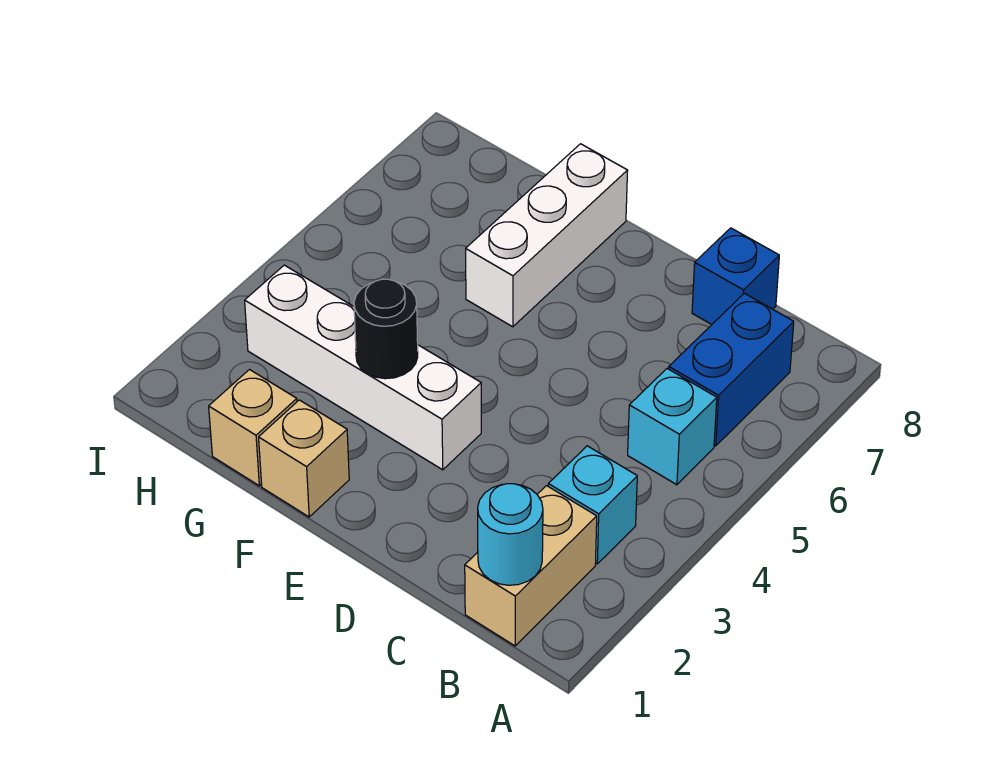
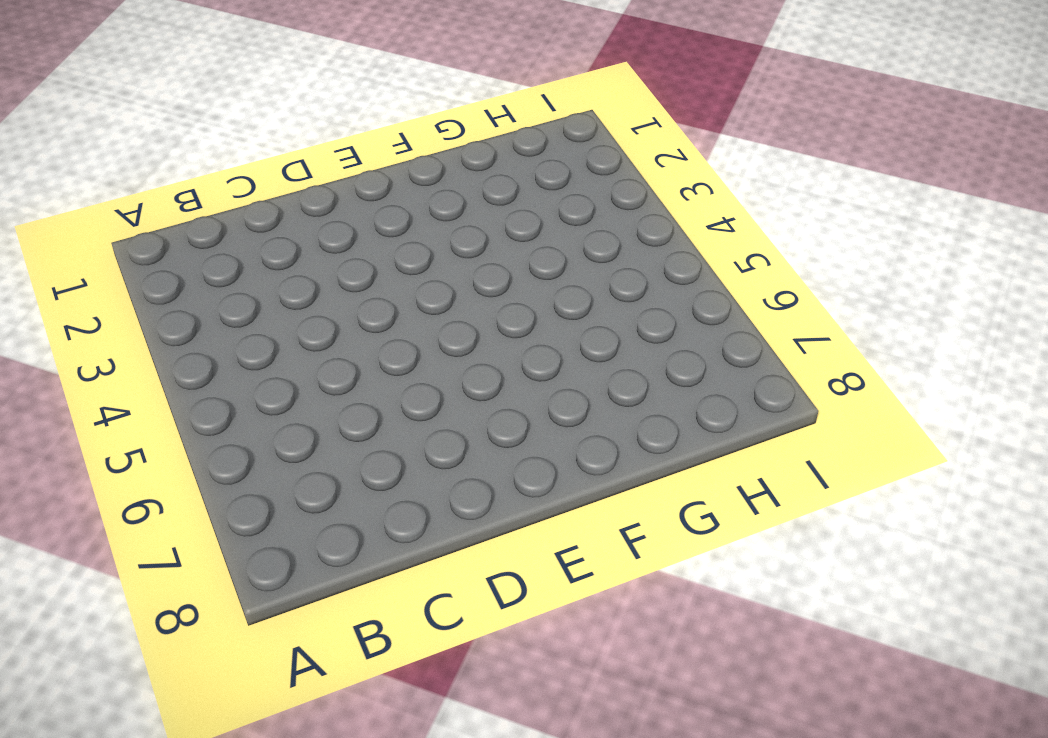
none -> tan 1x2 brick [465,486,597,646]
none -> cyan 1x1 brick [548,446,637,564]

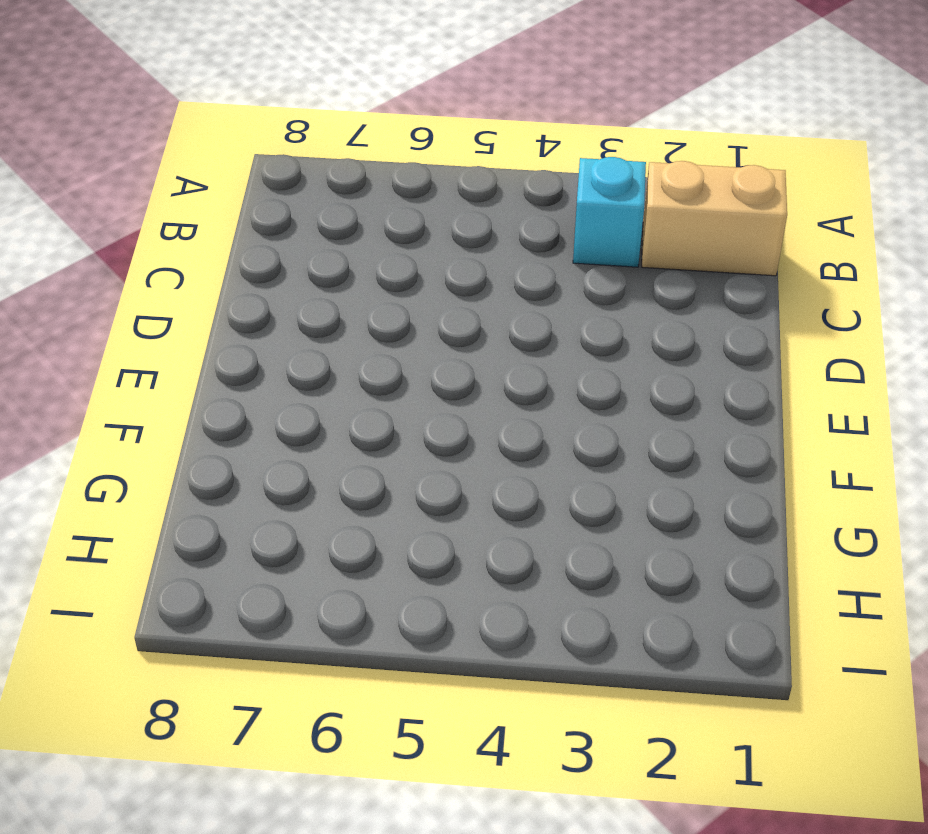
none -> cyan 1x1 brick [628,369,717,485]
none -> blue 1x2 brick [669,293,794,446]

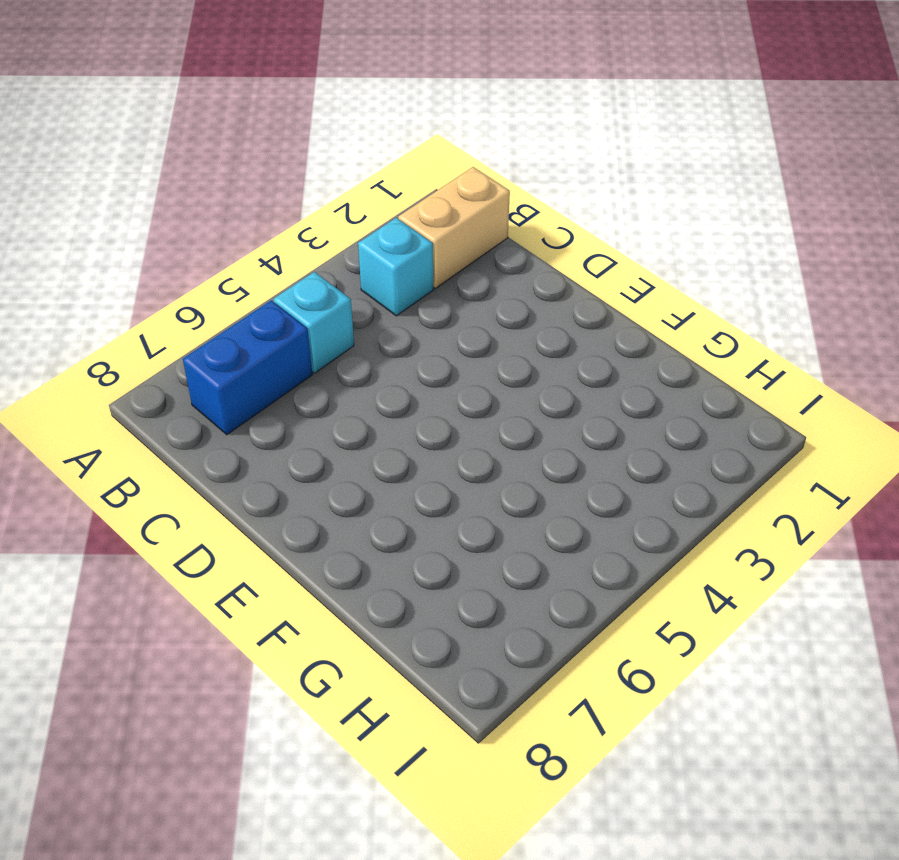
none -> blue 1x1 brick [692,228,779,325]
none -> white 1x4 brick [245,265,481,470]

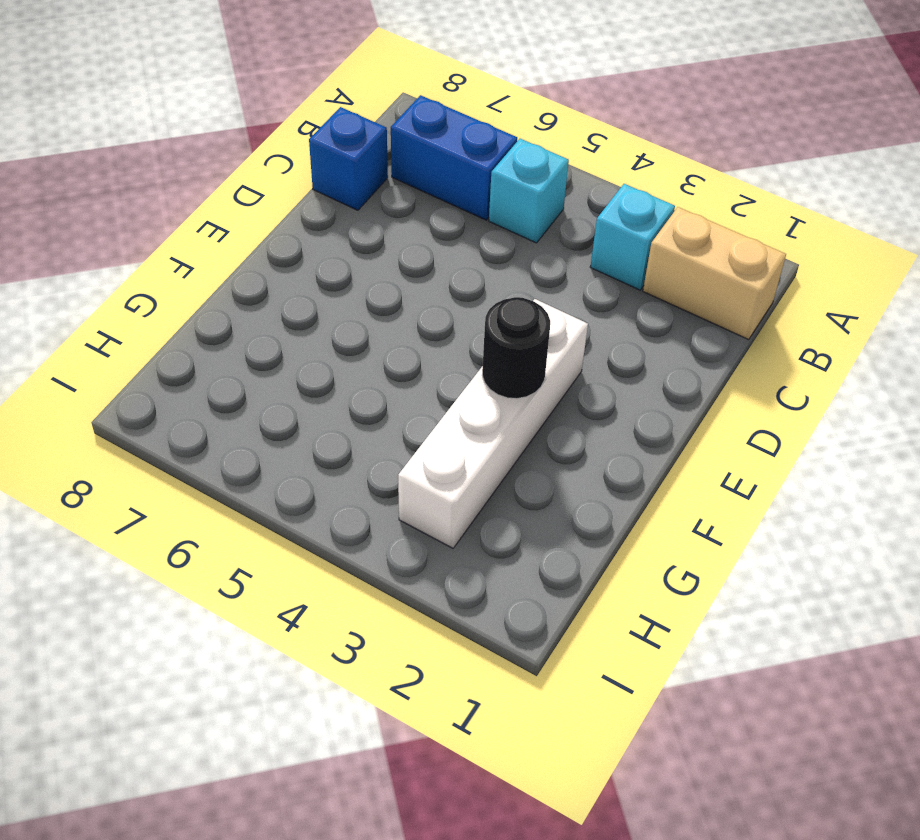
none -> tan 1x1 brick [259,400,349,517]
none -> white 1x3 brick [466,144,628,327]

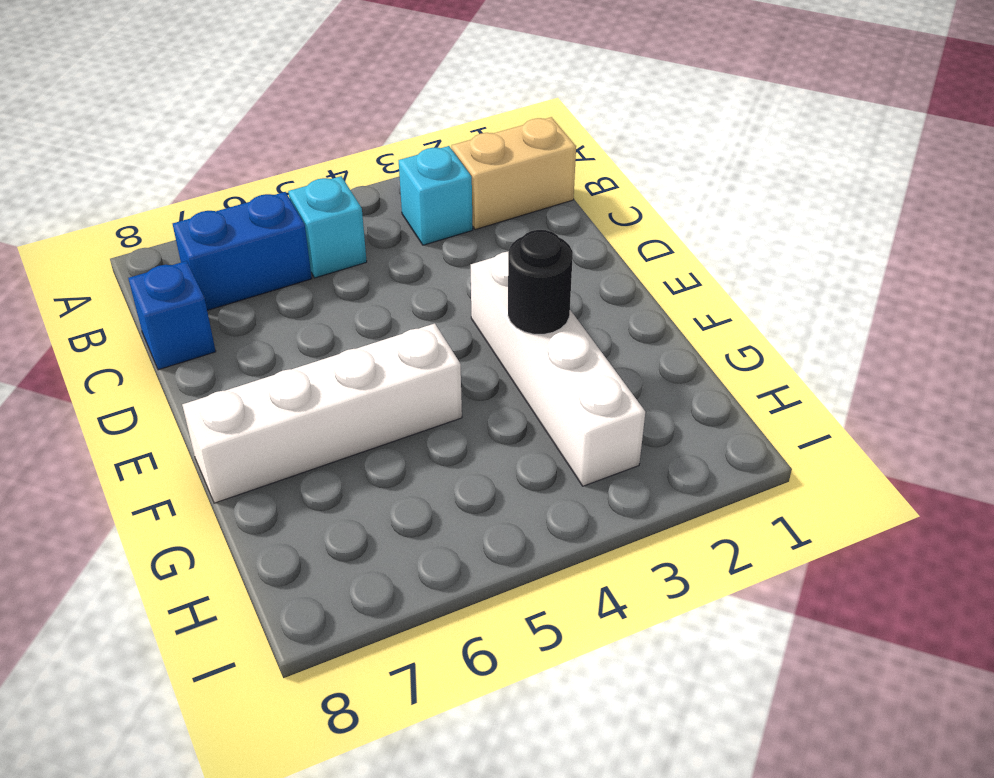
white 1x4 brick [182,323,462,503] -> white 1x3 brick [466,144,628,327]
none -> tan 1x1 brick [259,400,349,517]
none -> tan 1x1 brick [209,370,297,486]

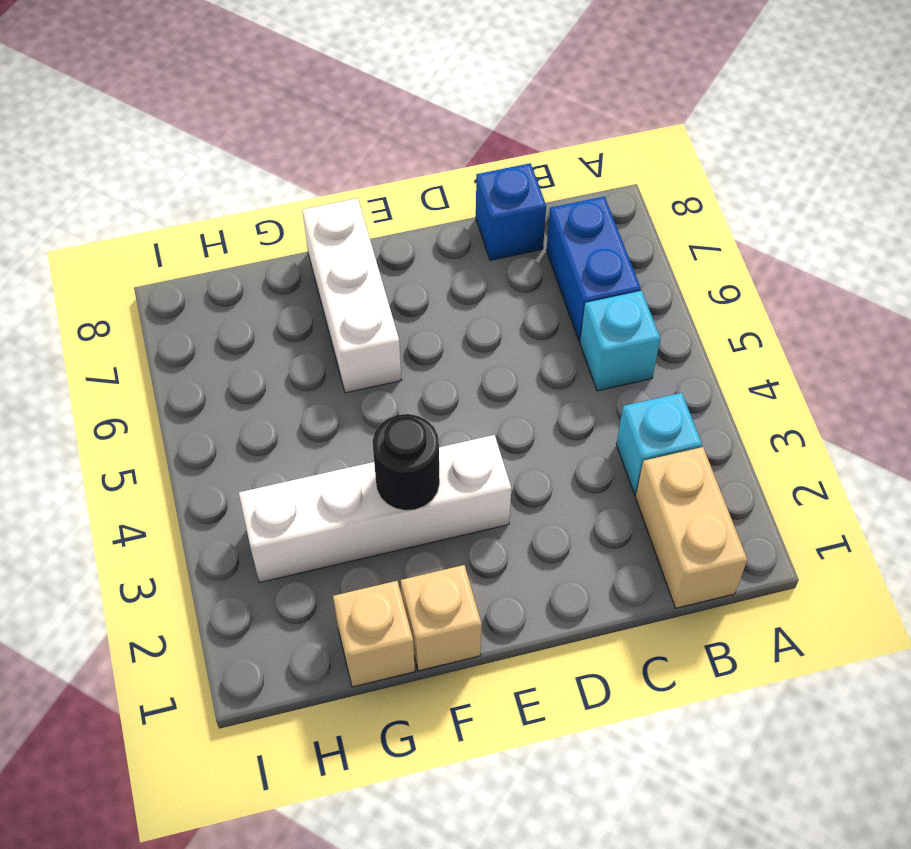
none -> cyan 1x1 round brick [478,484,543,585]

